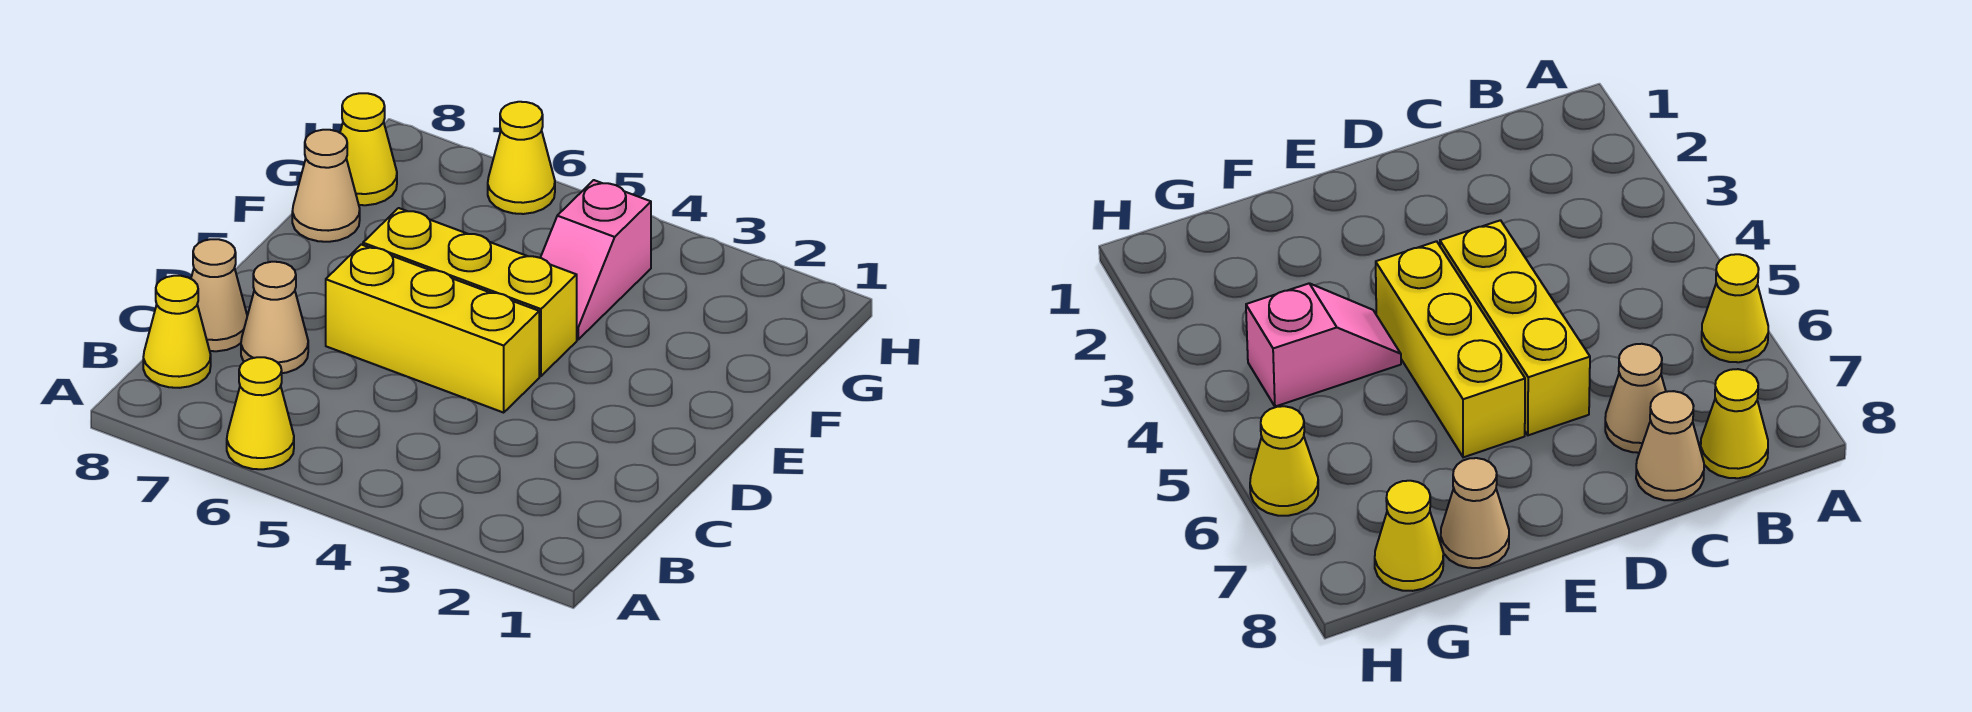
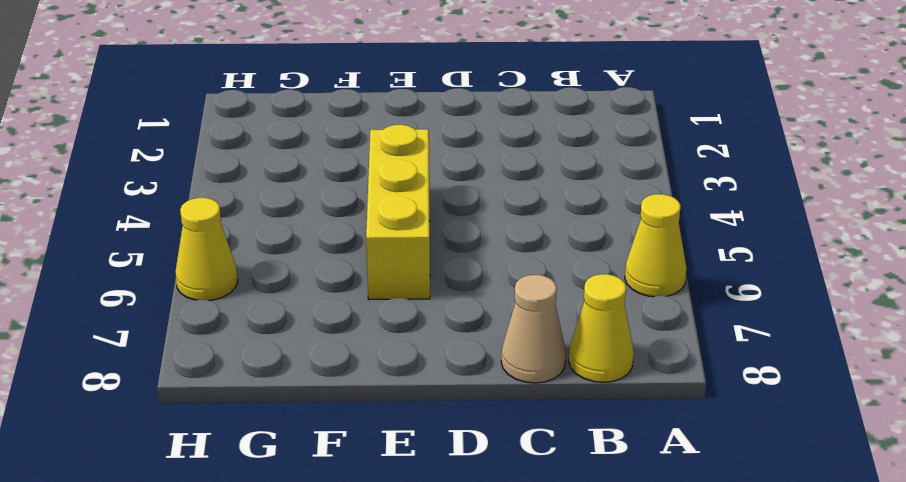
none -> tan 1x1 cone [241,262,308,373]
none -> yellow 1x3 brick [326,244,539,413]

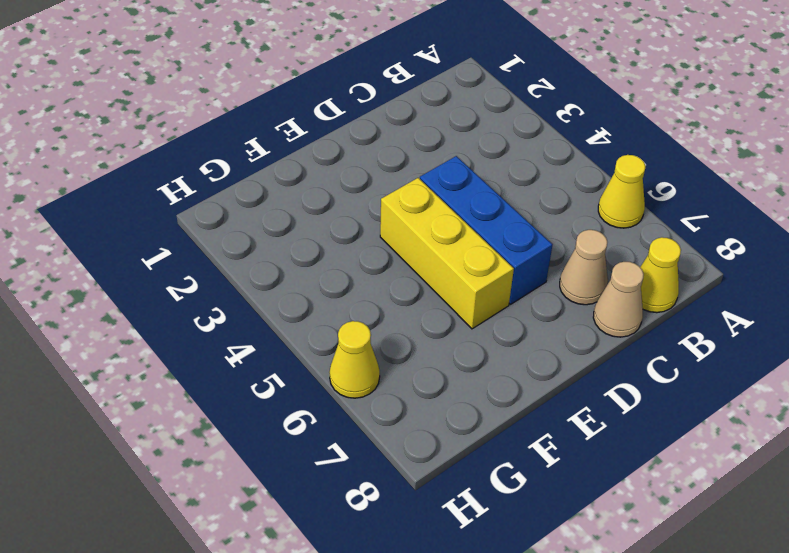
blue 1x3 brick [420,156,552,304] -> yellow 1x3 brick [326,244,539,413]
none -> pink 1x2 slope [540,180,651,339]
none -> tan 1x1 cone [292,130,360,242]

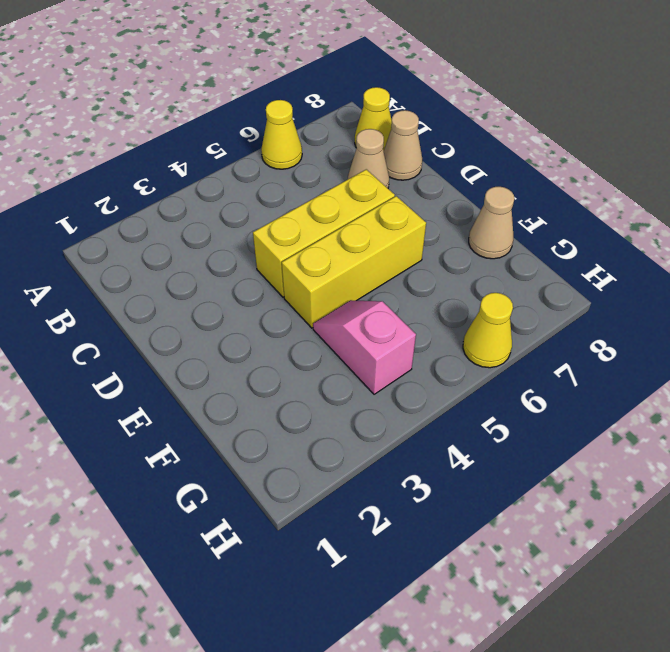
none -> yellow 1x1 cone [340,93,397,205]

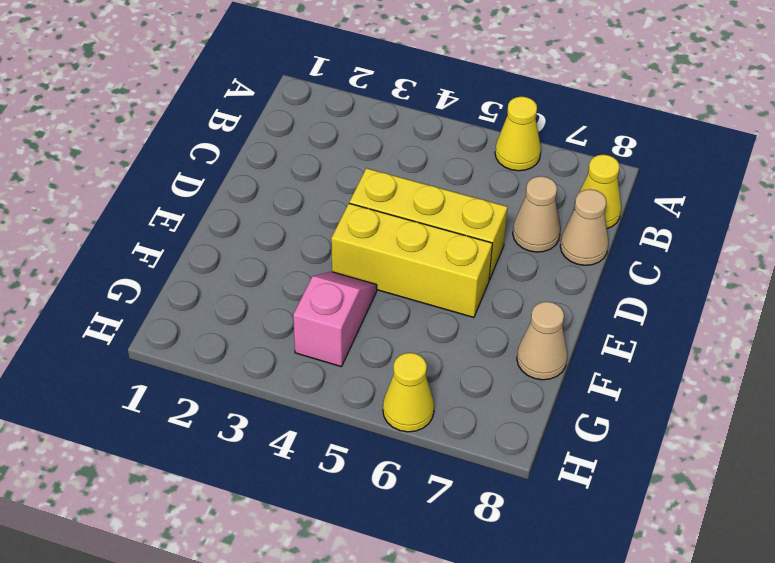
none -> yellow 1x1 cone [340,93,397,205]

